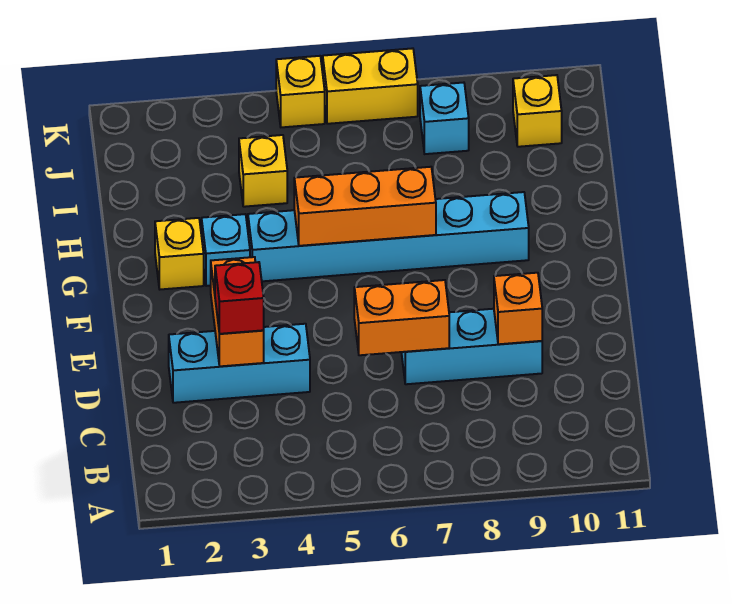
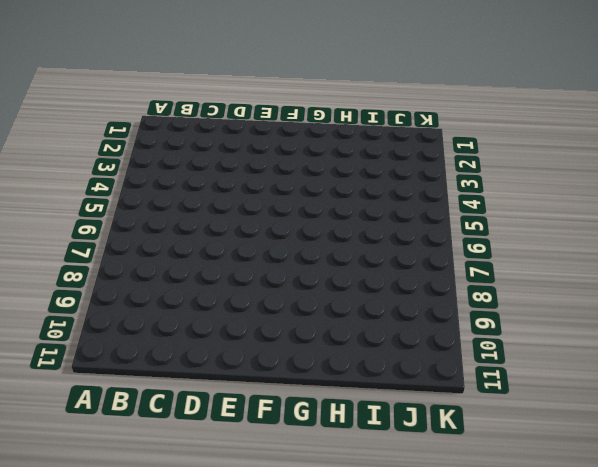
none -> cyan 1x3 brick [169,324,310,403]
none -> cyan 1x3 brick [401,309,542,384]
none -> yellow 1x1 brick [155,218,204,289]

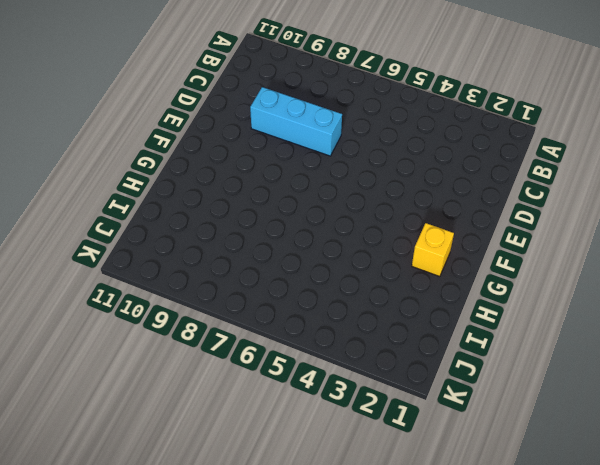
none -> cyan 1x3 brick [169,324,310,403]
none -> cyan 1x1 brick [202,214,250,286]
none -> cyan 1x6 brick [248,192,529,281]

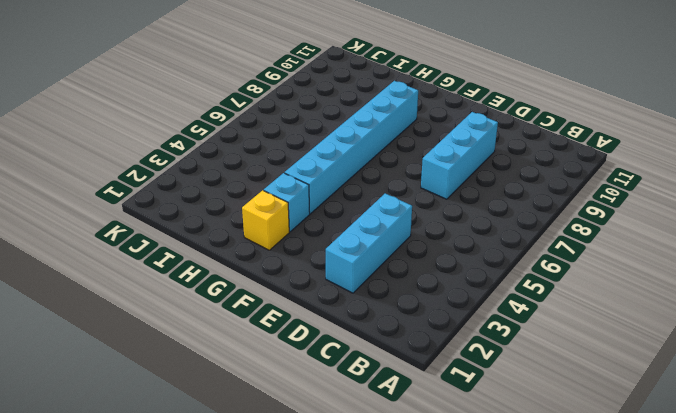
none -> yellow 1x1 brick [239,135,287,207]
none -> cyan 1x1 brick [420,83,469,154]
none -> yellow 1x1 brick [513,75,562,147]

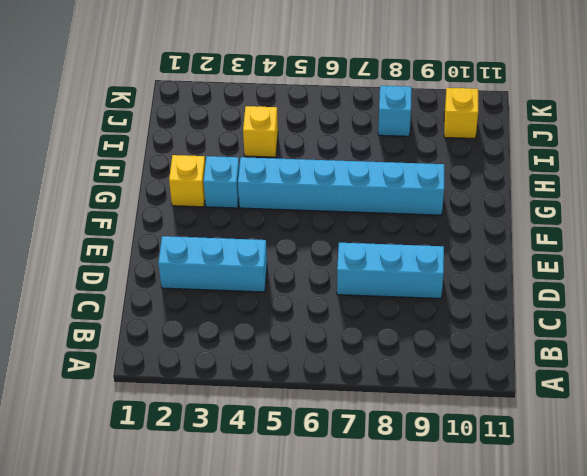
none -> yellow 1x1 brick [276,56,325,127]
none -> yellow 1x2 brick [323,48,418,124]
none -> orange 1x2 brick [211,257,264,366]

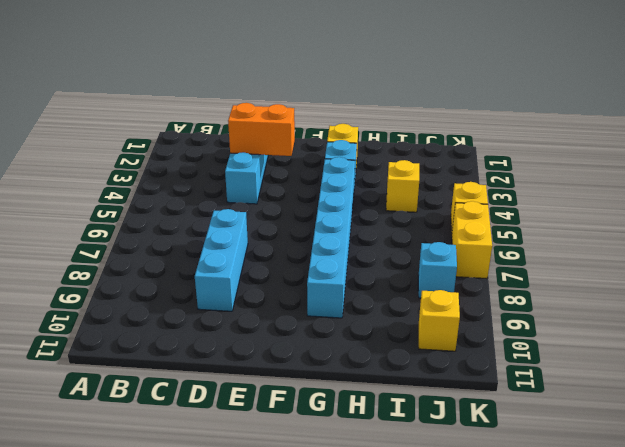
none -> orange 1x2 brick [354,280,449,355]
none -> orange 1x1 brick [494,273,542,344]
none -> orange 1x3 brick [294,167,436,246]

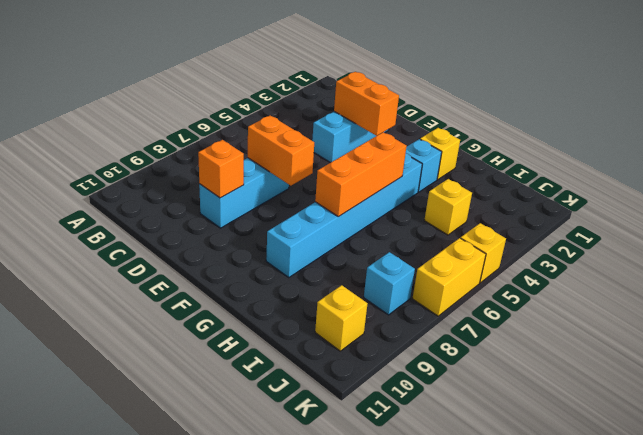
orange 1x2 brick [248,115,314,186] -> orange 1x2 brick turned to [354,280,449,355]
none -> red 1x1 brick [215,262,264,334]

